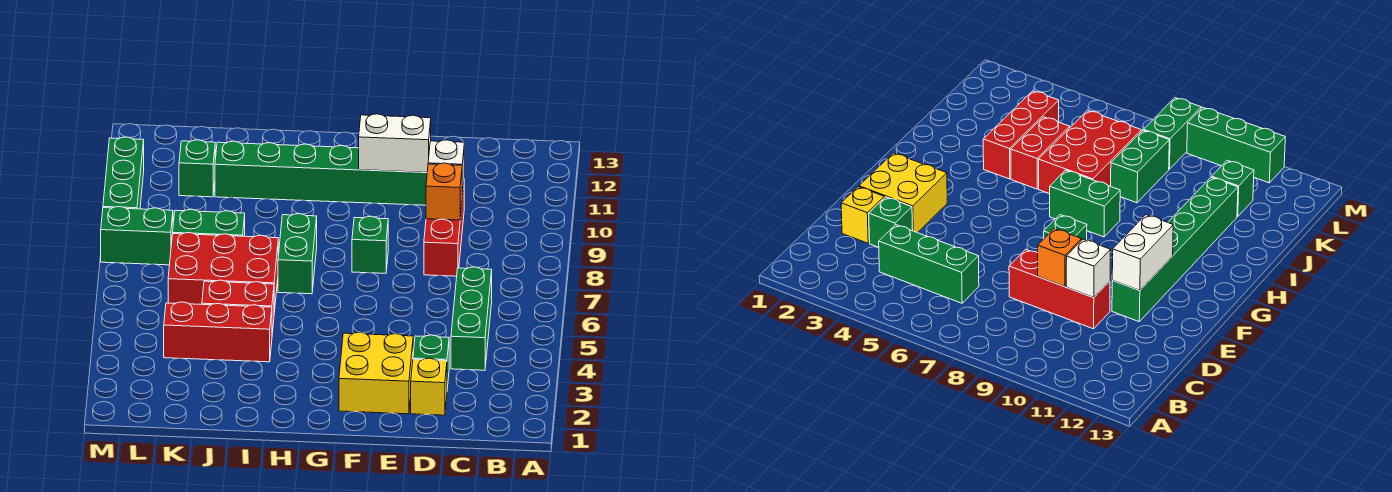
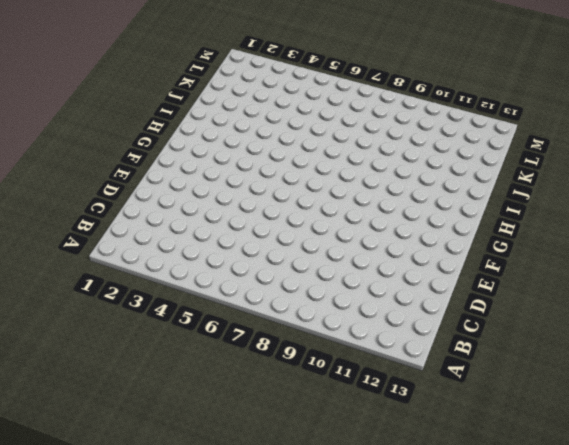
none -> green 1x3 brick [451,267,492,370]
none -> yellow 1x1 brick [411,358,447,415]
none -> green 1x1 brick [413,335,449,388]

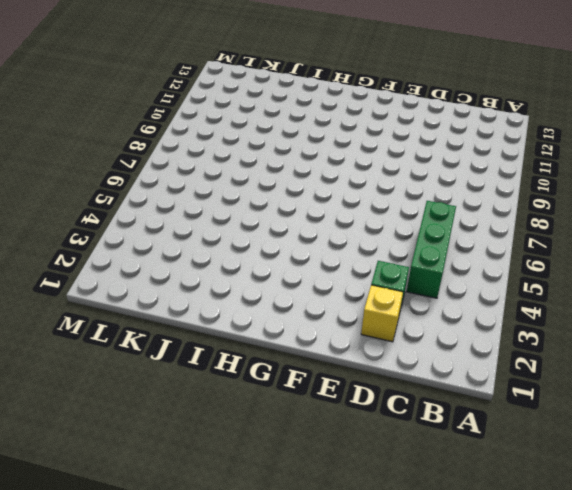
none -> red 1x3 brick [424,186,464,276]
none -> yellow 2x2 brick [339,332,413,414]
none -> green 1x6 brick [215,141,427,205]

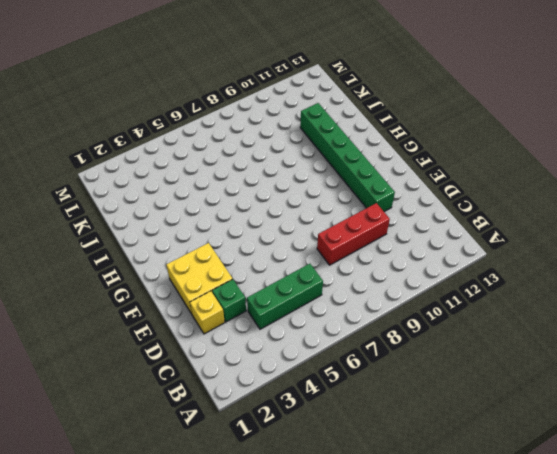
none -> green 1x1 brick [352,216,388,273]
none -> green 1x2 brick [278,214,317,294]
none -> red 1x3 brick [164,302,272,362]

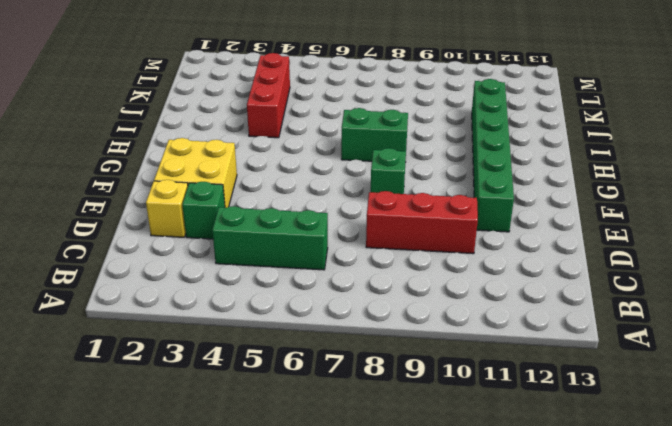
none -> red 1x2 brick [202,280,274,333]
none -> red 2x3 brick [168,233,278,312]
none -> green 1x2 brick [173,209,245,236]

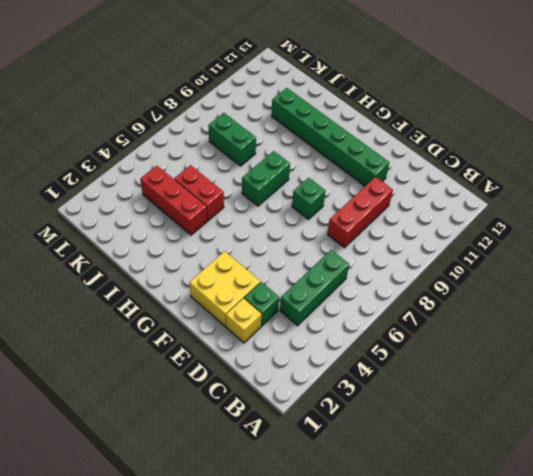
none -> red 2x3 brick [168,233,278,312]
none -> green 1x1 brick [179,140,215,197]
none -> green 1x2 brick [101,207,173,265]

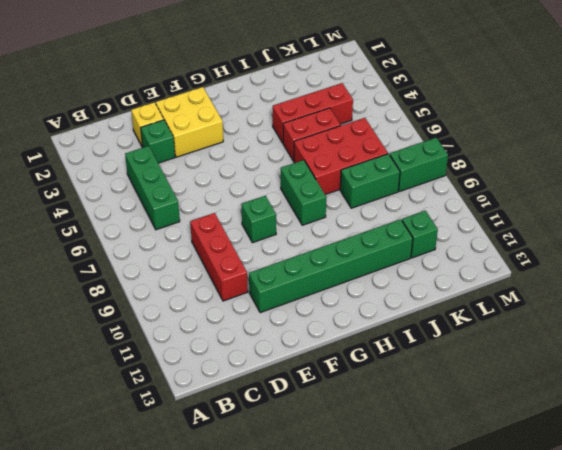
none -> green 1x3 brick [103,137,144,209]
none -> orange 1x1 brick [426,163,462,220]
none -> white 1x1 brick [428,140,464,196]

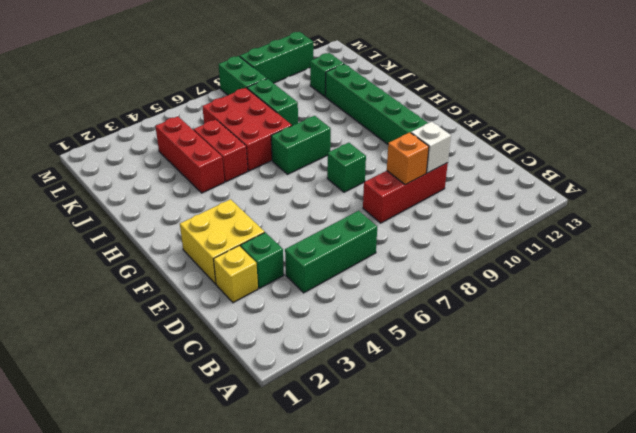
none -> white 1x2 brick [359,114,431,172]

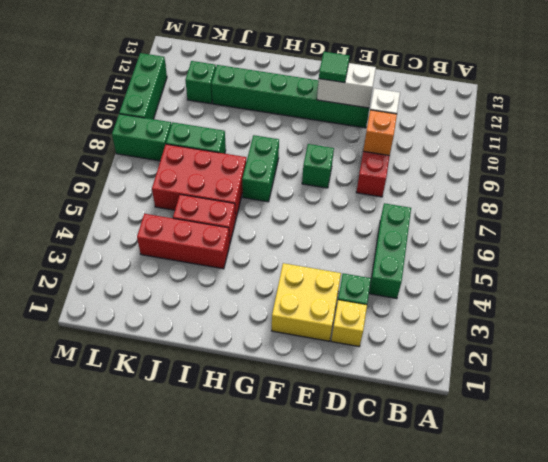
green 1x1 tile [319,52,350,83] -> none

